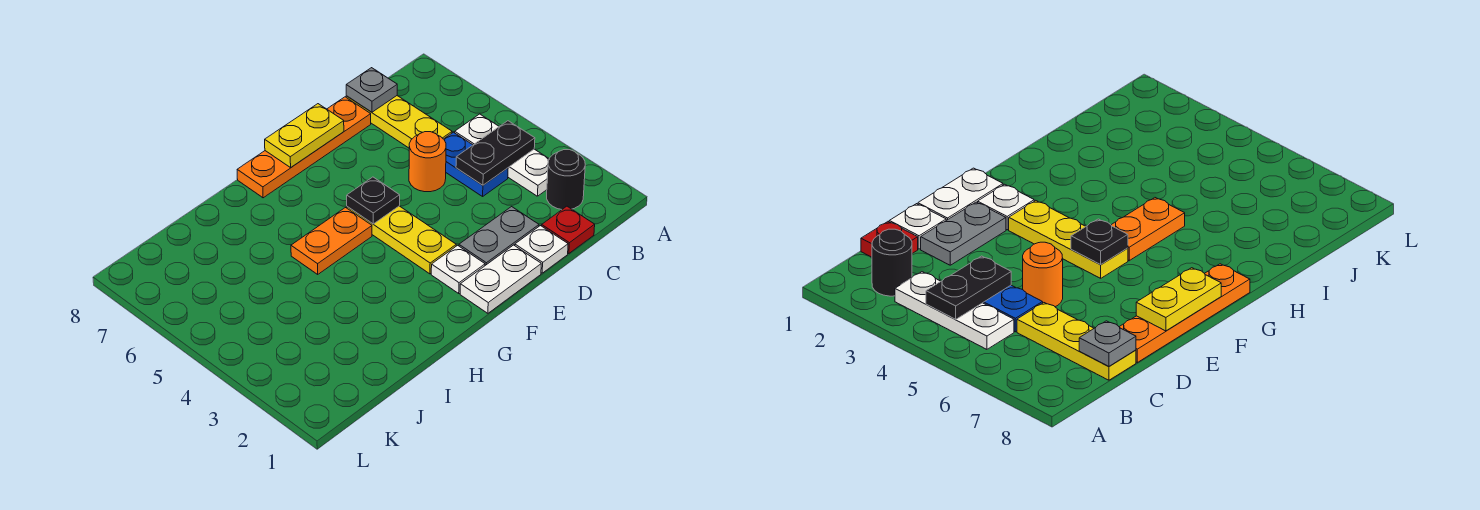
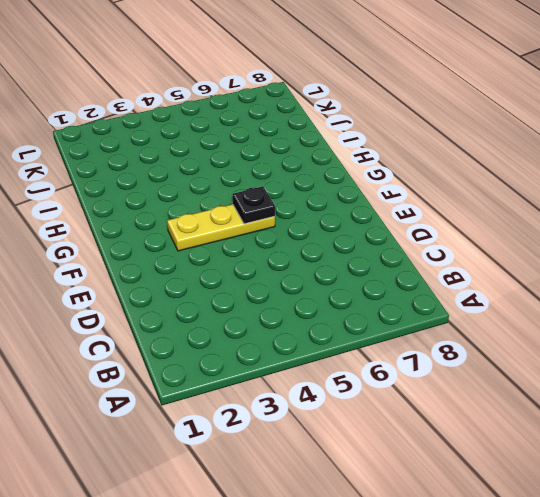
none -> black 1x1 round brick [547,150,585,210]
none -> white 1x3 plate [455,114,549,196]
none -> red 1x1 plate [542,206,595,254]

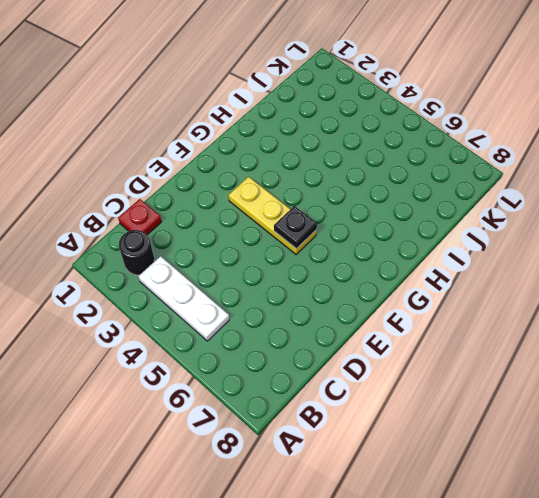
none -> blue 1x2 plate [444,132,508,196]
none -> yellow 1x3 plate [346,96,452,148]
none -> white 1x1 plate [515,226,568,273]

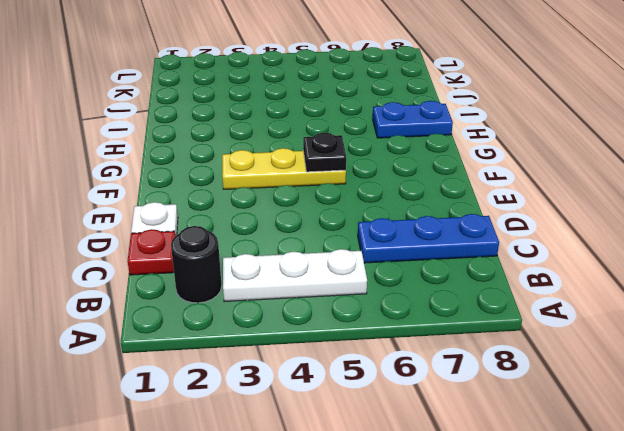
blue 1x3 plate [358,214,499,263] -> yellow 1x3 plate [346,96,452,148]
blue 1x2 plate [373,101,453,138] -> blue 1x2 plate moved to [444,132,508,196]
none -> grey 1x2 plate [459,207,539,265]
none -> orange 1x1 round brick [409,132,446,192]
none -> orange 1x4 plate [237,97,371,198]

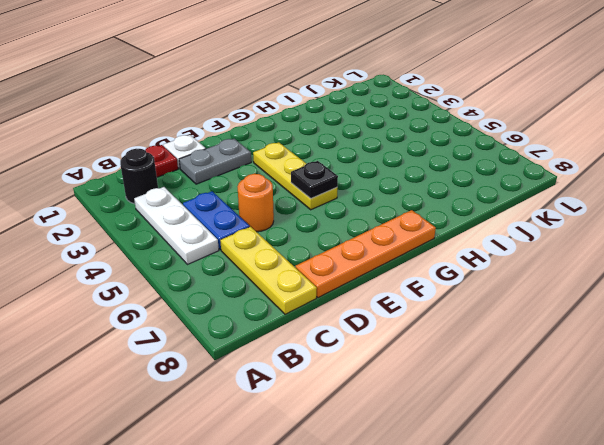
none -> white 1x2 plate [460,245,541,313]
none -> white 1x1 plate [431,245,485,293]
none -> orange 1x2 plate [291,208,372,274]

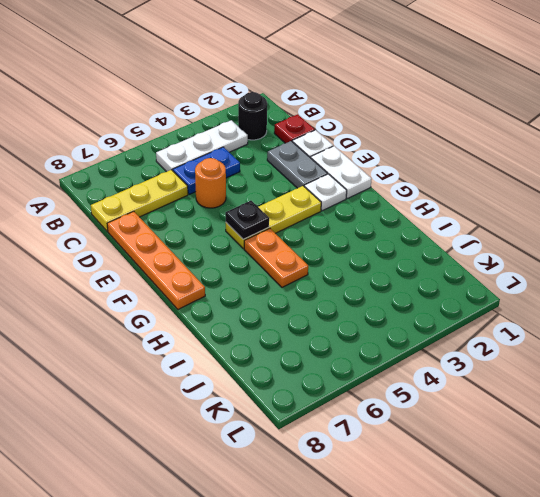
none -> black 1x2 plate [456,121,535,185]
none -> grey 1x1 plate [346,68,397,112]
none -> yellow 1x2 plate [265,104,344,168]

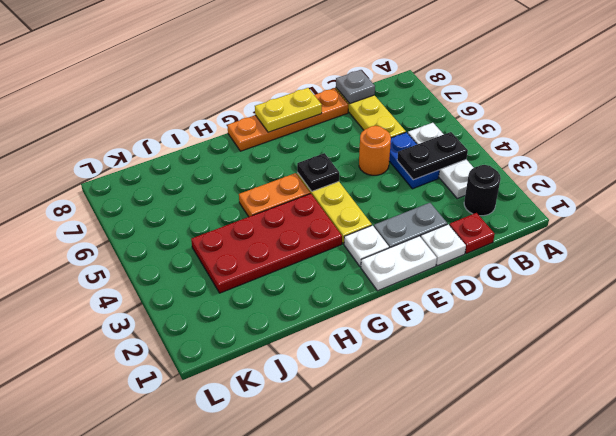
red 2x4 plate [191,194,342,293] -> none

